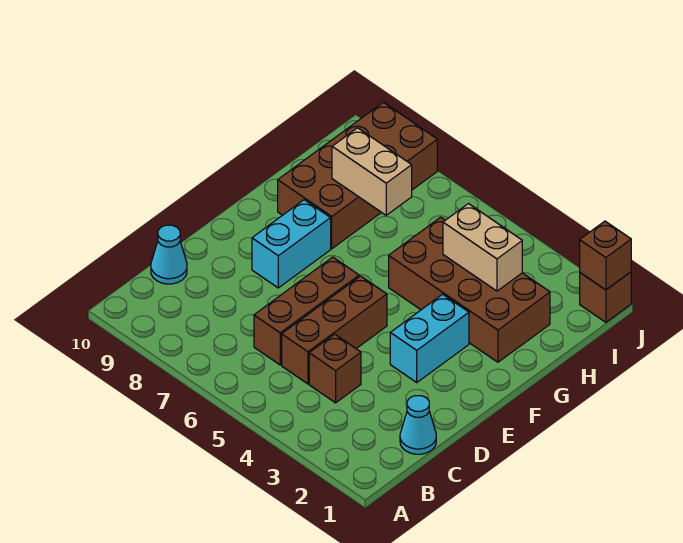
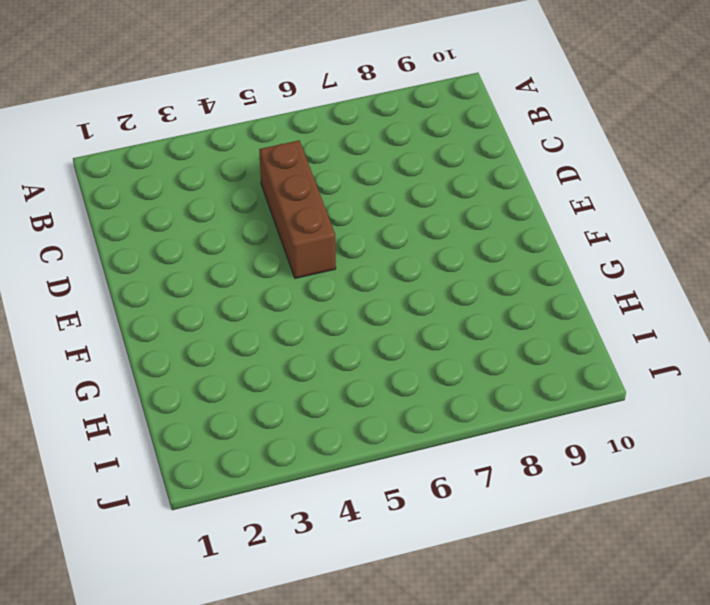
none -> cyan 1x1 cone [400,396,436,454]
none -> brown 1x1 brick [309,334,361,403]
none -> brown 1x3 brick [254,257,359,365]

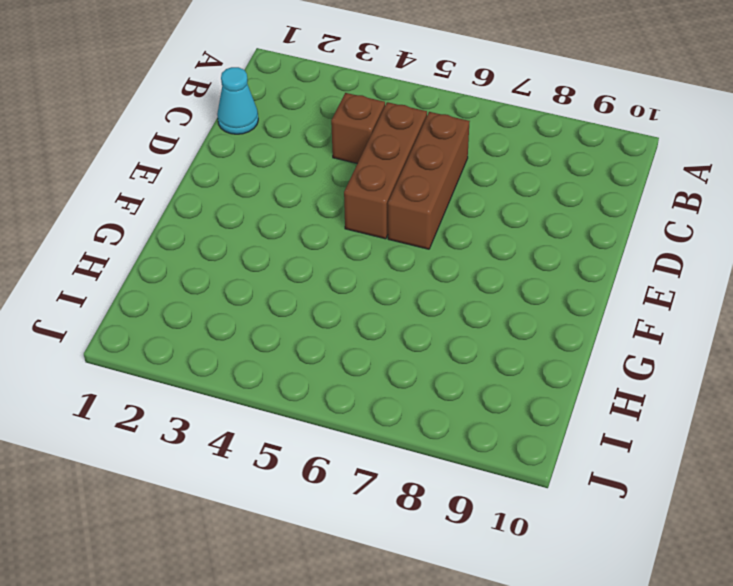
none -> cyan 1x1 cone [151,225,187,284]
none -> cyan 1x2 brick [390,294,469,382]
none -> cyan 1x2 brick [252,200,331,288]

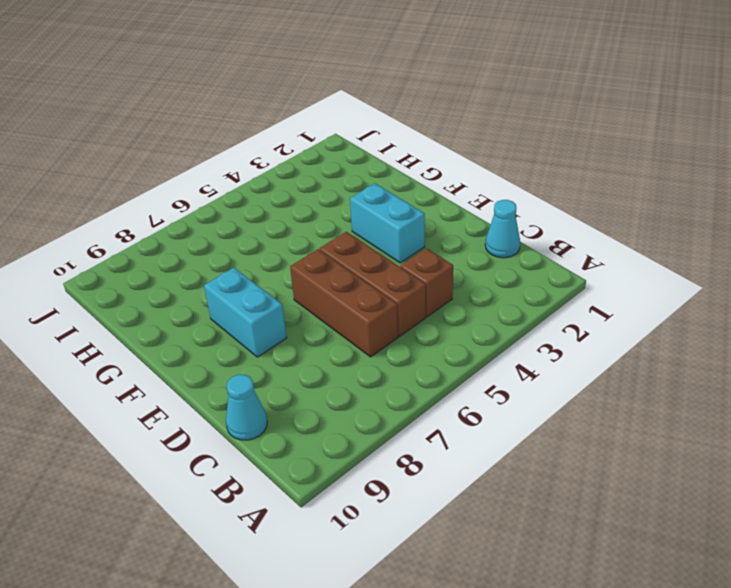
none -> brown 2x4 brick [389,217,550,362]
none -> brown 2x4 brick [278,102,437,249]
none -> brown 1x1 brick [580,272,631,322]

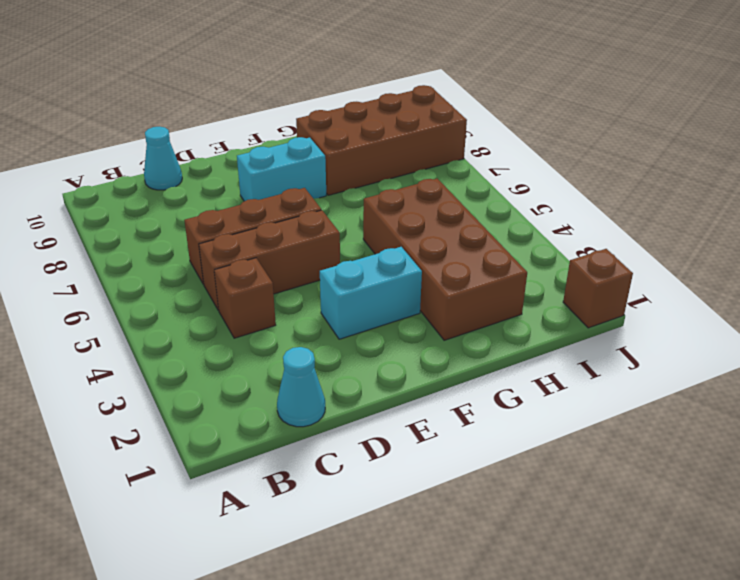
none -> tan 1x2 brick [443,204,522,291]
none -> tan 1x2 brick [332,128,412,215]
none -> brown 1x1 brick [580,221,631,290]

